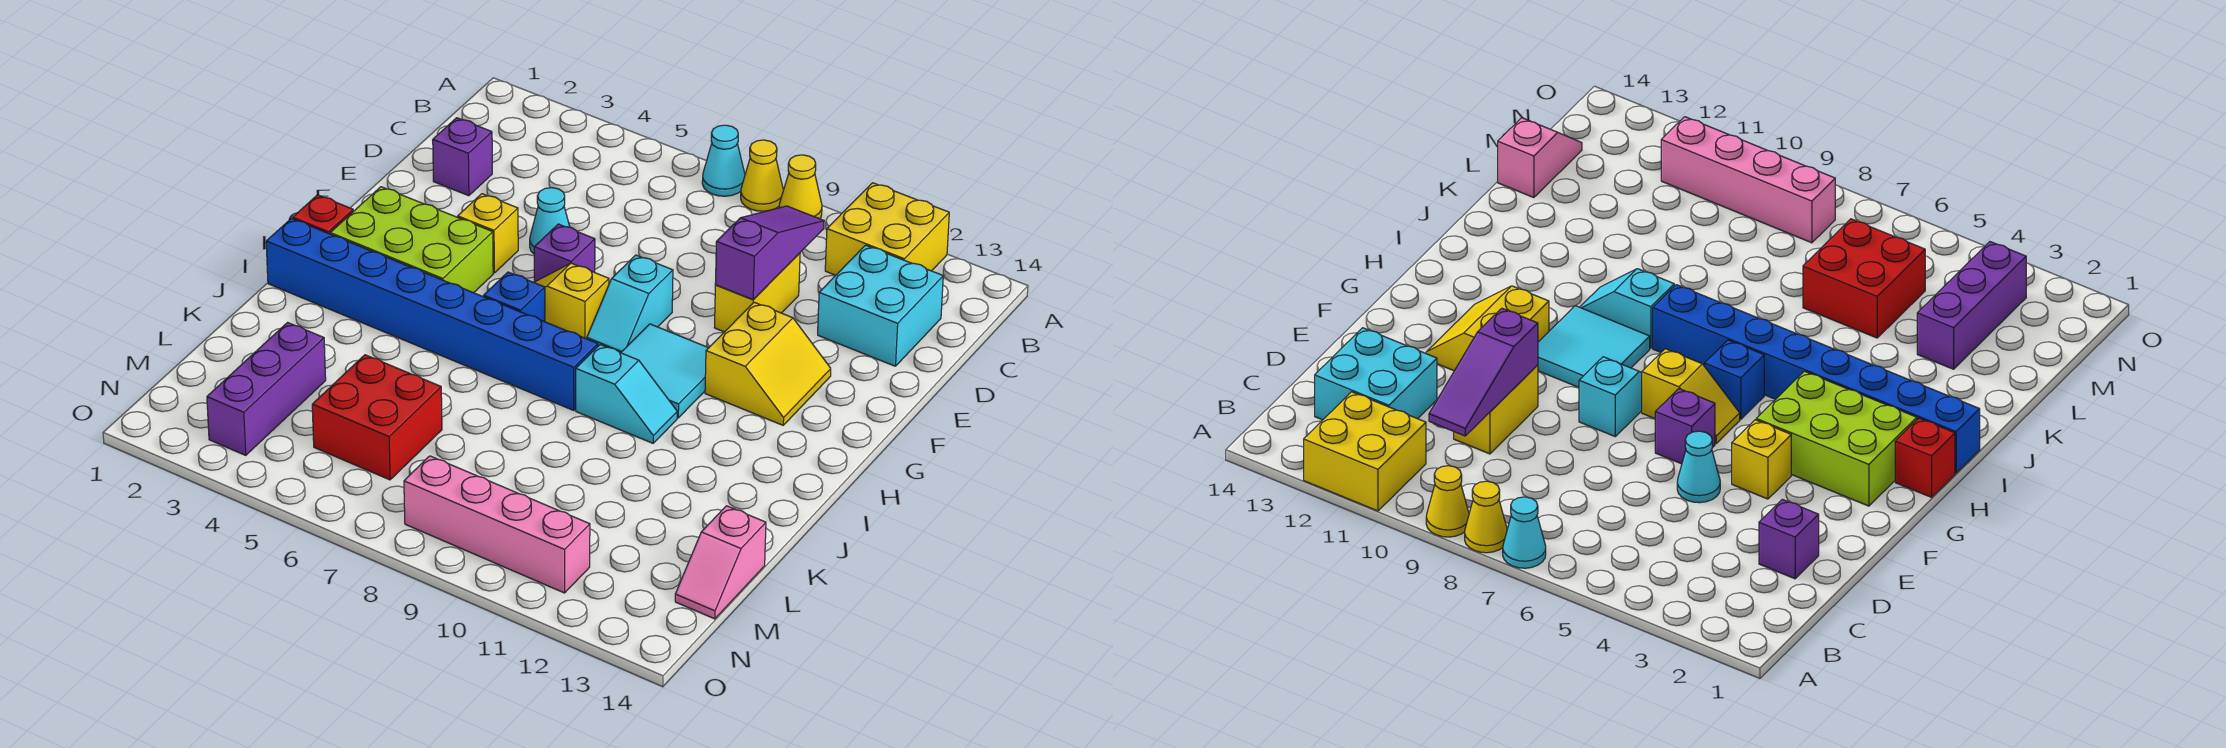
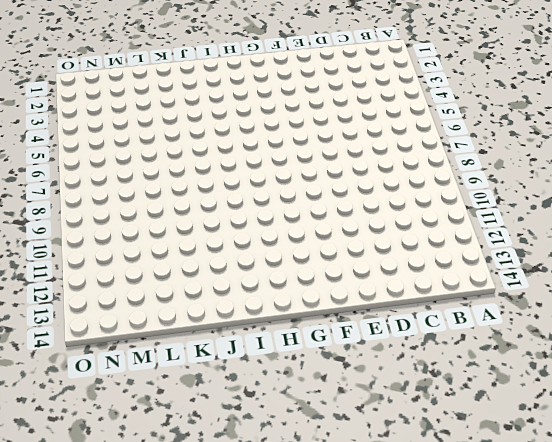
none -> cyan 1x1 cone [702,125,745,196]
none -> yellow 1x1 cone [741,140,783,211]
none -> yellow 1x1 cone [779,155,822,219]

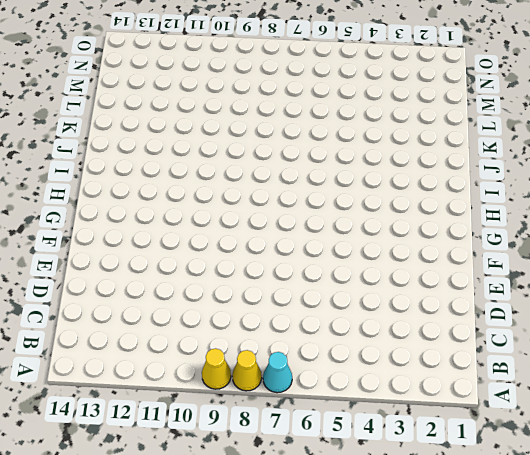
none -> yellow 2x2 brick [825,183,949,275]
none -> cyan 2x2 brick [818,245,943,366]
none -> purple 1x1 brick [433,118,492,196]

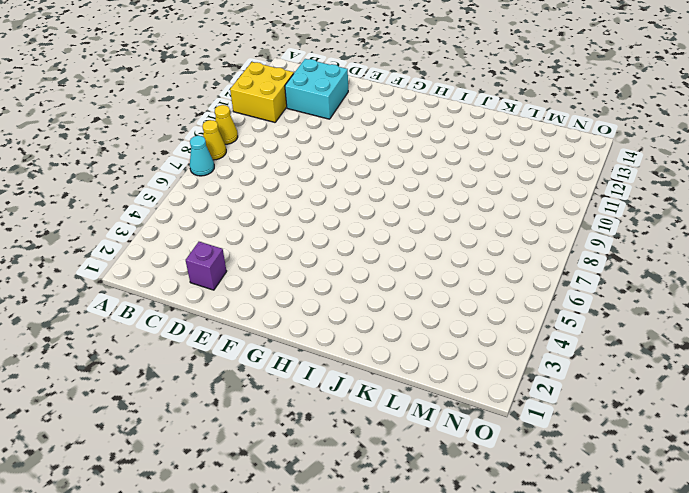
none -> yellow 1x2 brick [714,253,800,332]
none -> cyan 1x1 cone [530,188,570,254]
none -> yellow 1x1 brick [458,194,518,273]

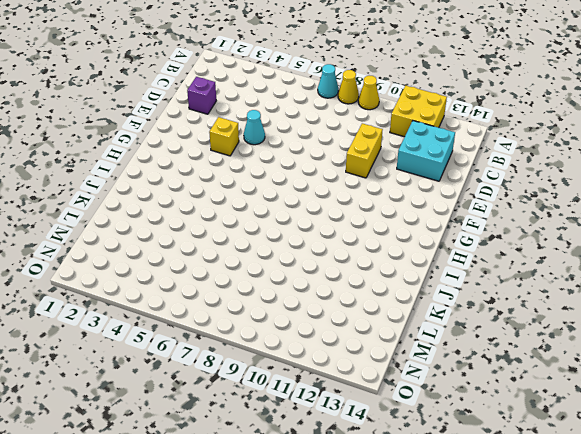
none -> purple 1x1 brick [534,224,595,282]
none -> cyan 1x2 slope [587,255,673,353]
none -> yellow 2x2 slope [705,302,831,425]

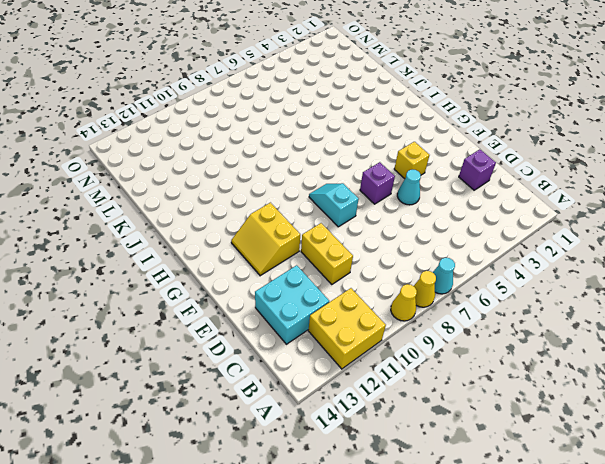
none -> lime 2x3 brick [330,187,493,293]
none -> yellow 1x2 slope [534,263,609,339]
none -> cyan 2x2 tile [621,324,708,418]

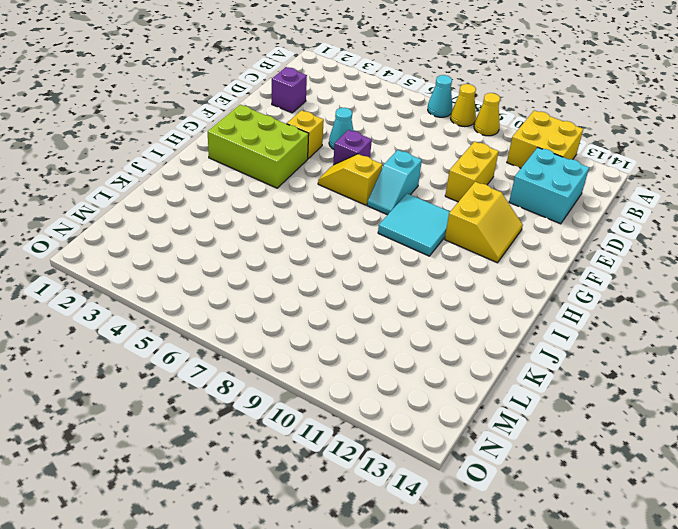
none -> red 1x1 brick [293,195,353,234]
none -> blue 1x1 brick [484,272,545,322]
none -> blue 1x8 brick [266,219,598,410]

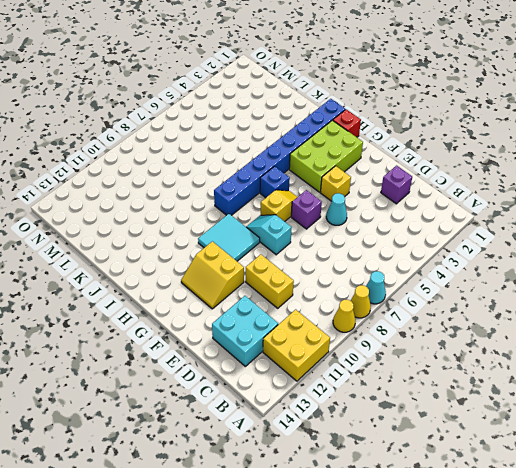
none -> cyan 1x2 slope [576,345,677,443]
none -> purple 1x3 brick [207,322,326,455]
none -> red 2x2 brick [312,355,442,480]

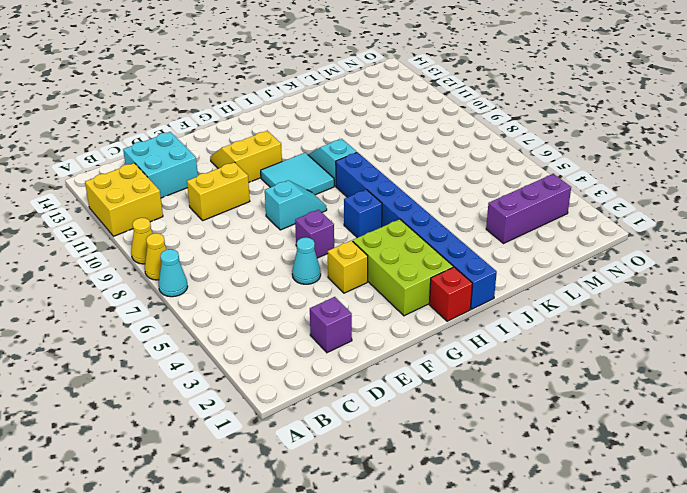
none -> yellow 1x2 slope [534,263,609,339]
none -> red 2x2 brick [312,355,442,480]
none -> pink 1x2 slope [675,506,766,619]

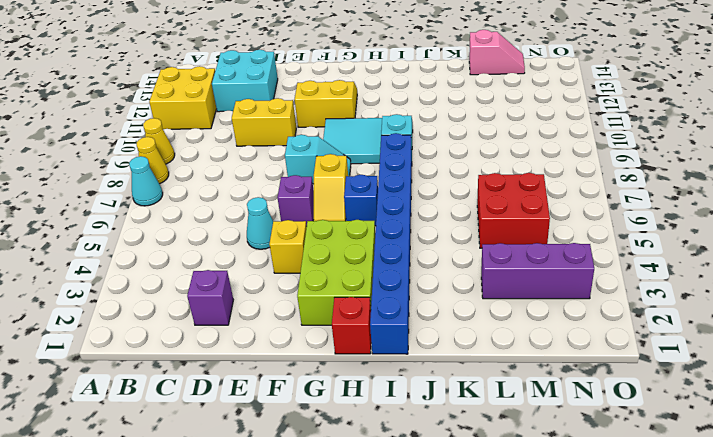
none -> pink 1x4 brick [404,456,590,593]
none -> purple 1x3 slope [715,206,824,300]

